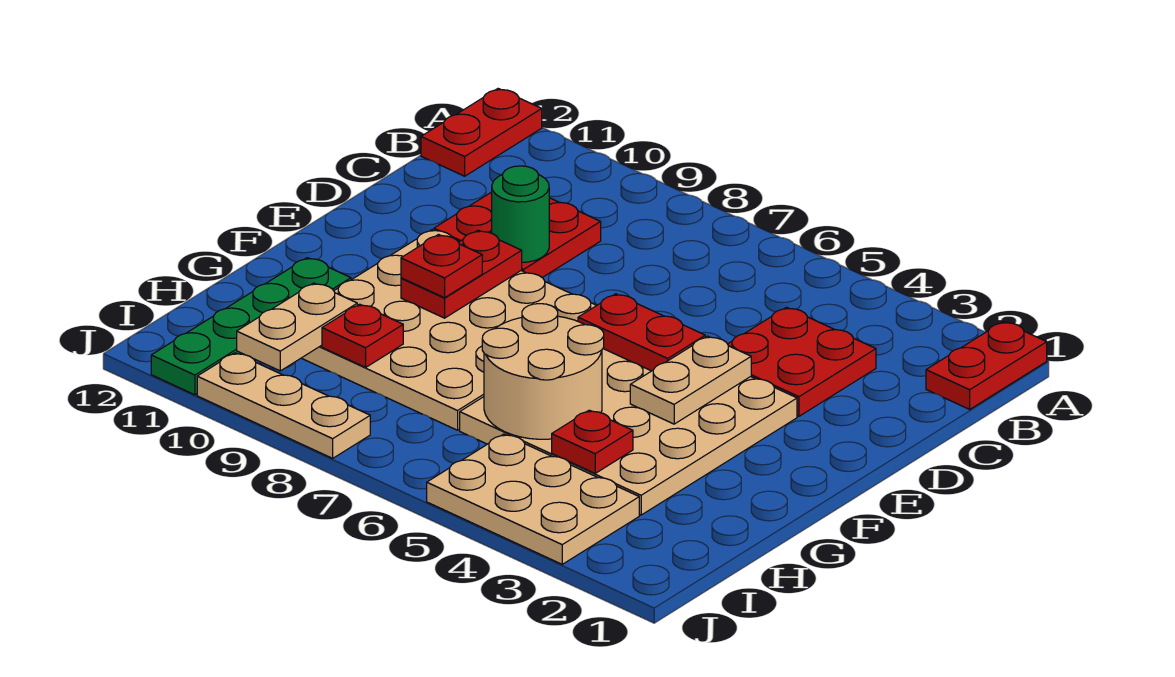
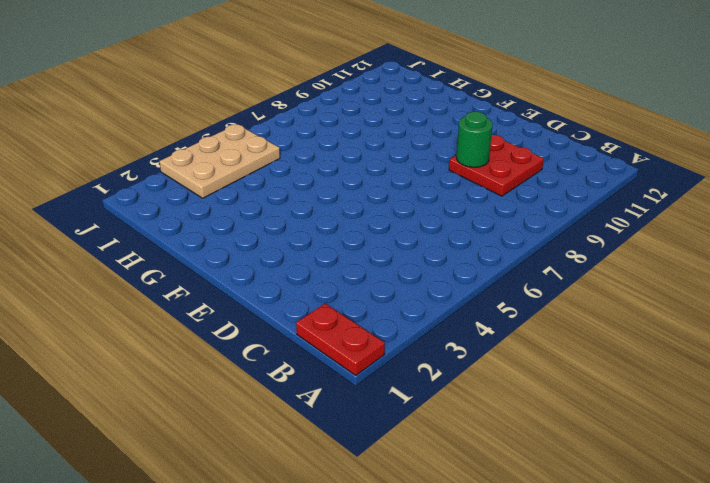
none -> red 1x2 plate [421,89,542,176]
none -> red 2x2 plate [728,307,876,416]
none -> tan 4x4 plate [460,349,797,515]

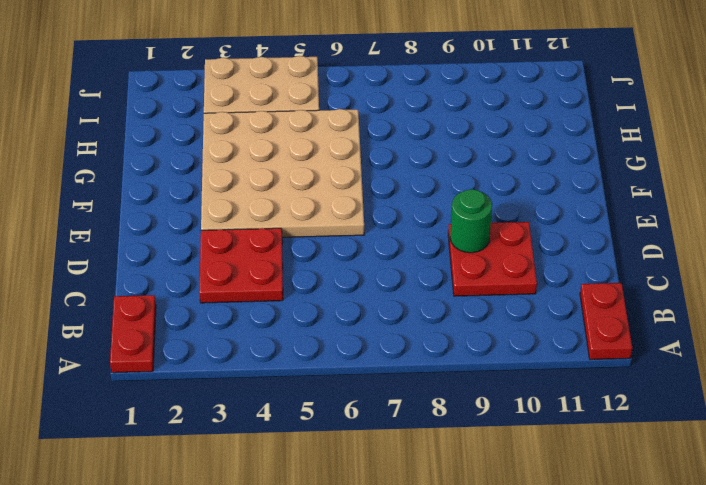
none -> tan 4x4 plate [302,230,597,430]
none -> green 1x4 plate [151,258,351,395]
none -> tan 1x3 plate [197,353,370,458]

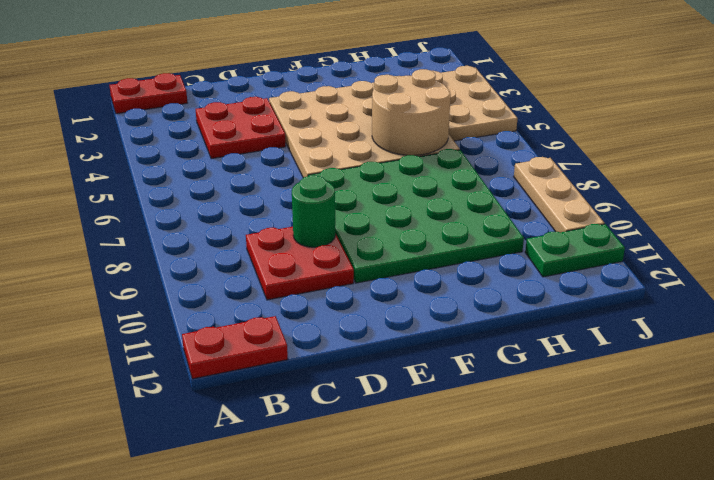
green 4x4 plate [308,149,524,283] -> tan 4x4 plate [302,230,597,430]
green 1x2 plate [525,224,625,277] -> green 1x4 plate [151,258,351,395]
none -> tan 1x2 plate [630,336,751,424]
none -> red 1x2 plate [578,294,705,371]
none -> red 1x2 plate [401,230,522,318]

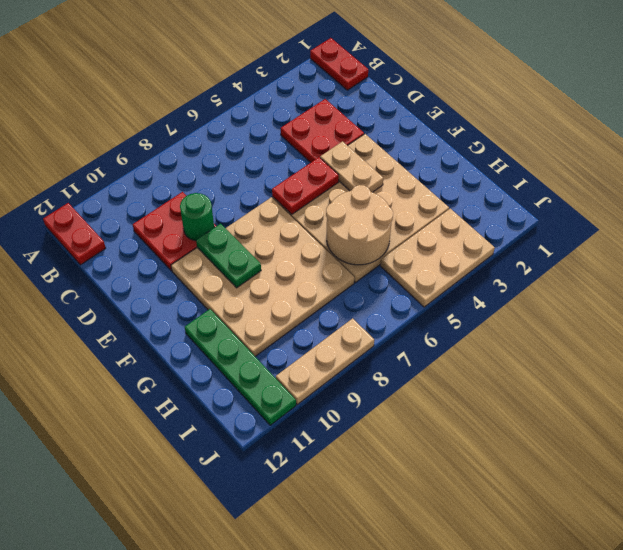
green 1x2 plate [196,224,261,288] -> red 1x2 plate [401,230,522,318]
none -> red 1x1 plate [552,410,633,473]
none -> red 1x1 plate [322,304,403,367]
none -> tan 1x2 plate [237,283,357,371]

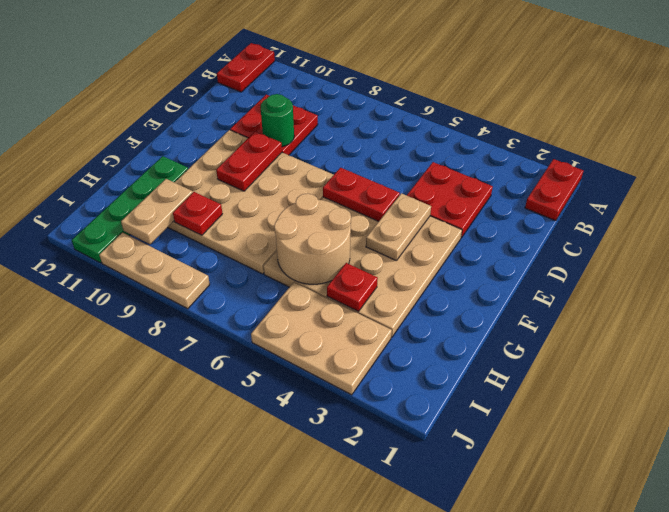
none -> red 1x1 plate [401,235,482,298]

